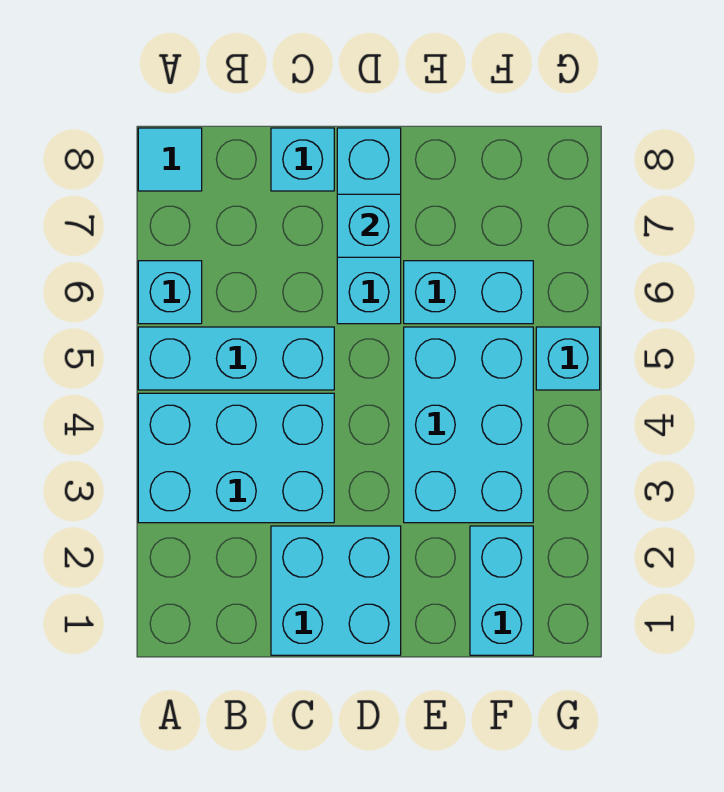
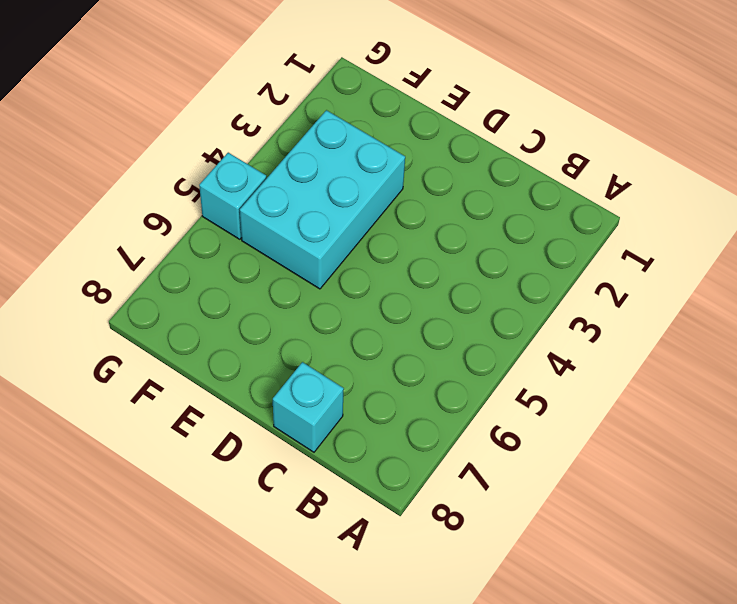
none -> cyan 2x3 brick [138,393,334,523]
none -> cyan 1x3 brick [138,327,334,390]
none -> cyan 1x1 brick [138,261,202,324]

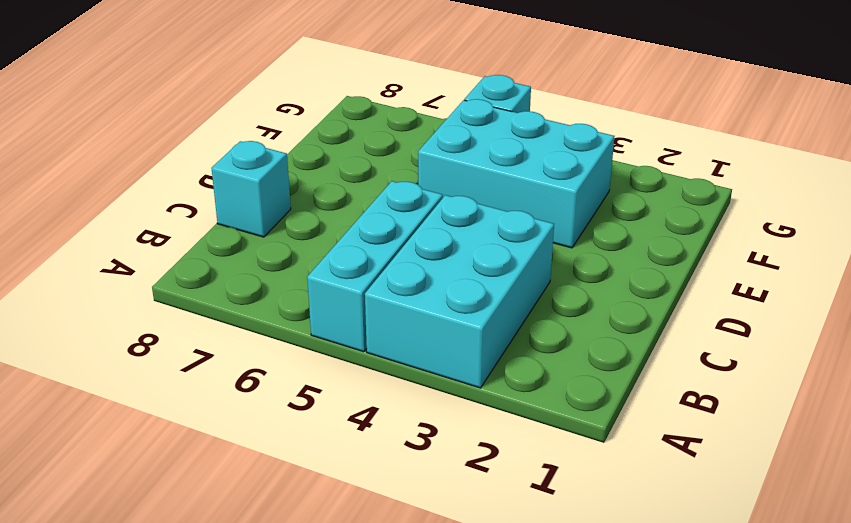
none -> cyan 1x1 brick [138,261,202,324]
none -> cyan 1x1 tile [138,128,202,191]
none -> cyan 2x2 brick [271,526,401,655]

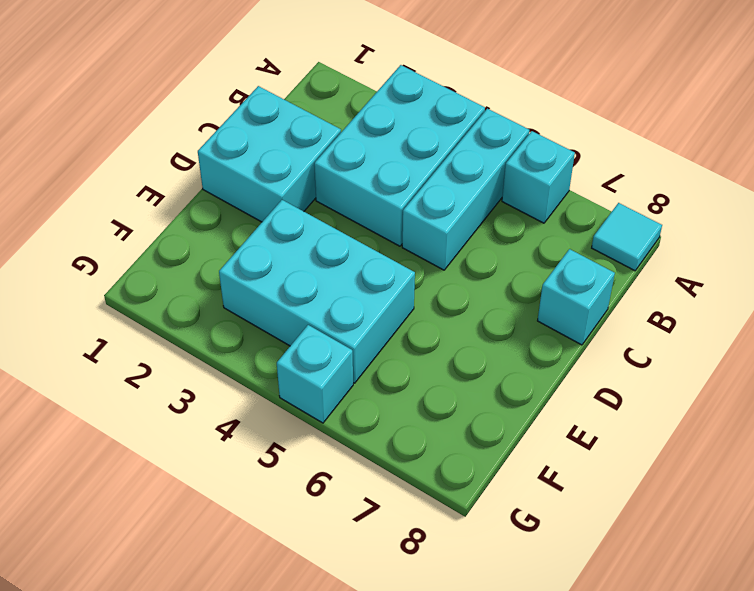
none -> cyan 1x3 brick [337,128,401,324]
none -> cyan 1x2 brick [404,261,533,324]
none -> cyan 1x2 brick [470,526,533,655]

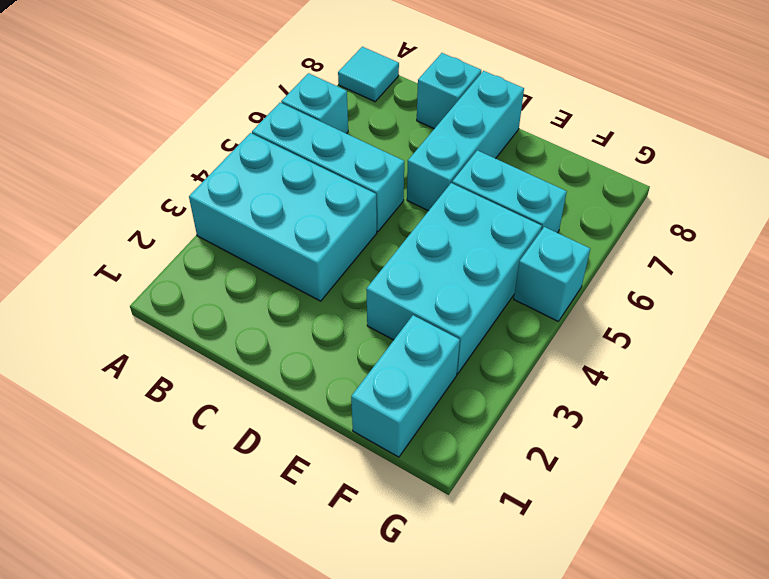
none -> cyan 2x2 brick [271,526,401,655]
none -> cyan 1x1 brick [337,194,401,257]

